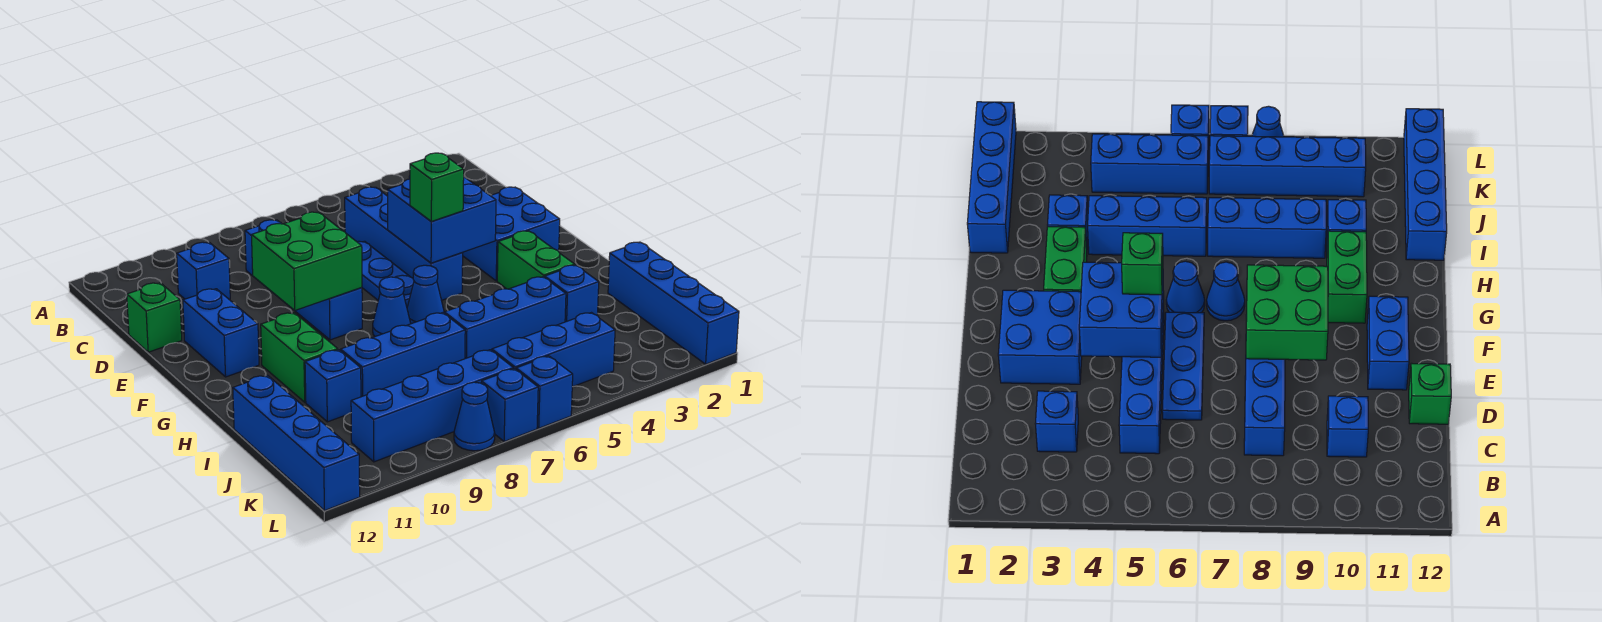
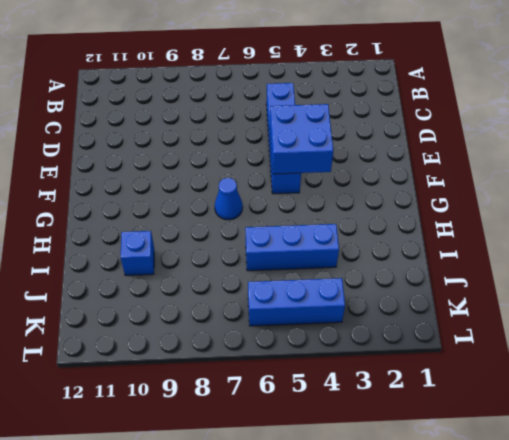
none -> blue 1x1 brick [1035,391,1078,452]
none -> blue 1x4 brick [245,220,362,340]
none -> blue 1x1 brick [177,242,230,299]

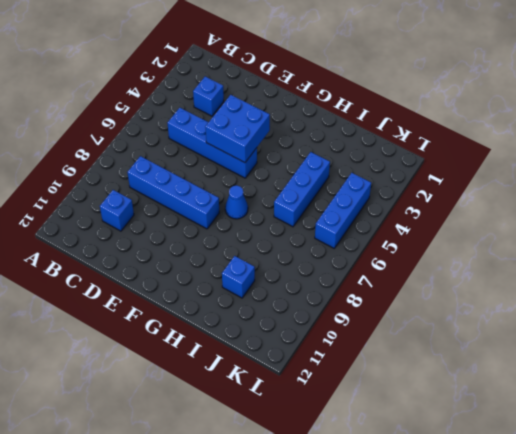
none -> blue 1x3 plate [358,241,414,307]
none -> green 1x1 brick [127,283,182,352]
none -> blue 2x2 brick [462,187,560,281]

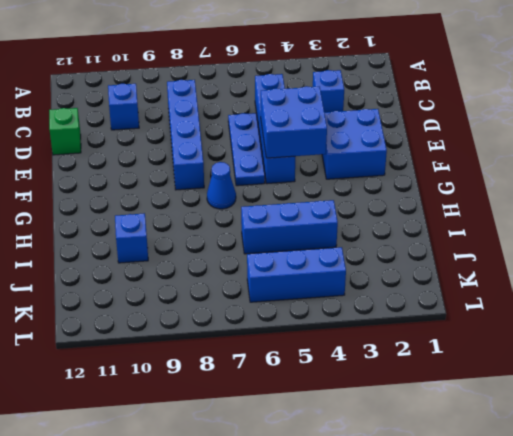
none -> blue 1x2 brick [183,289,259,377]
none -> green 1x2 brick [497,231,575,289]
none -> blue 1x1 cone [407,265,444,324]

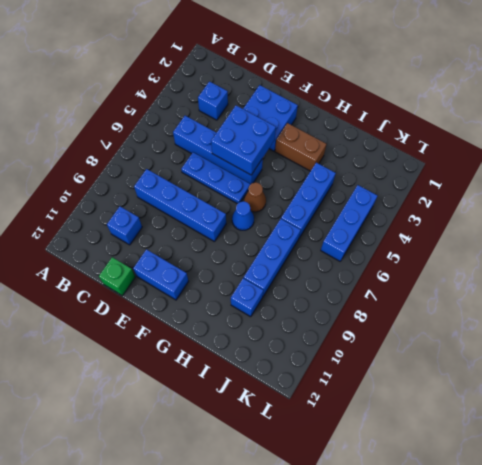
brown 1x2 brick [275,123,326,171] -> green 1x2 brick [497,231,575,289]
brown 1x1 cone [244,182,266,212] -> blue 1x1 cone [407,265,444,324]
none -> green 1x2 brick [261,313,338,402]
none -> blue 1x4 brick [608,242,739,364]
none -> blue 1x1 brick [545,265,599,322]

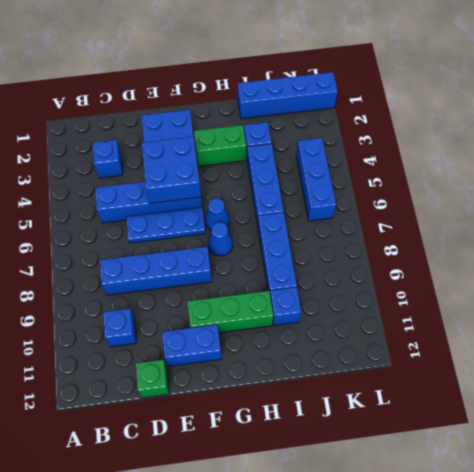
green 1x3 brick [188,291,273,333] -> green 1x2 brick [261,313,338,402]
none -> blue 1x4 brick [233,375,360,510]
none -> blue 1x4 brick [351,350,513,462]
none -> blue 1x1 brick [516,356,573,428]

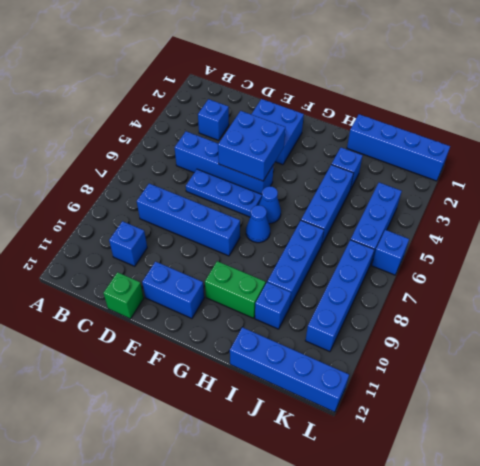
none -> green 1x2 brick [497,231,575,289]
none -> blue 1x1 brick [482,369,538,441]
none -> blue 1x1 cone [454,382,495,451]

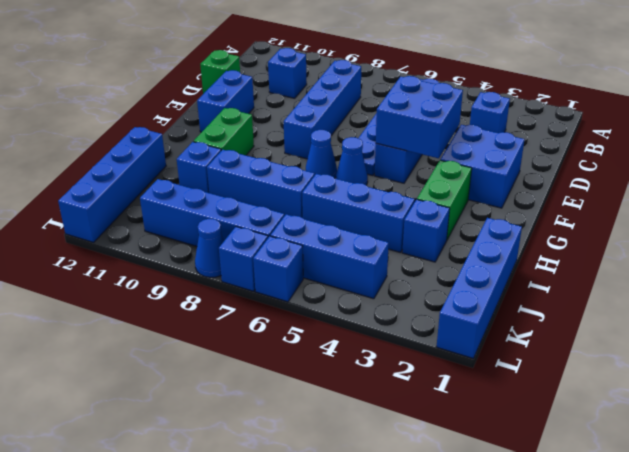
none -> green 2x2 brick [252,212,362,310]
none -> green 1x1 brick [410,153,464,221]

